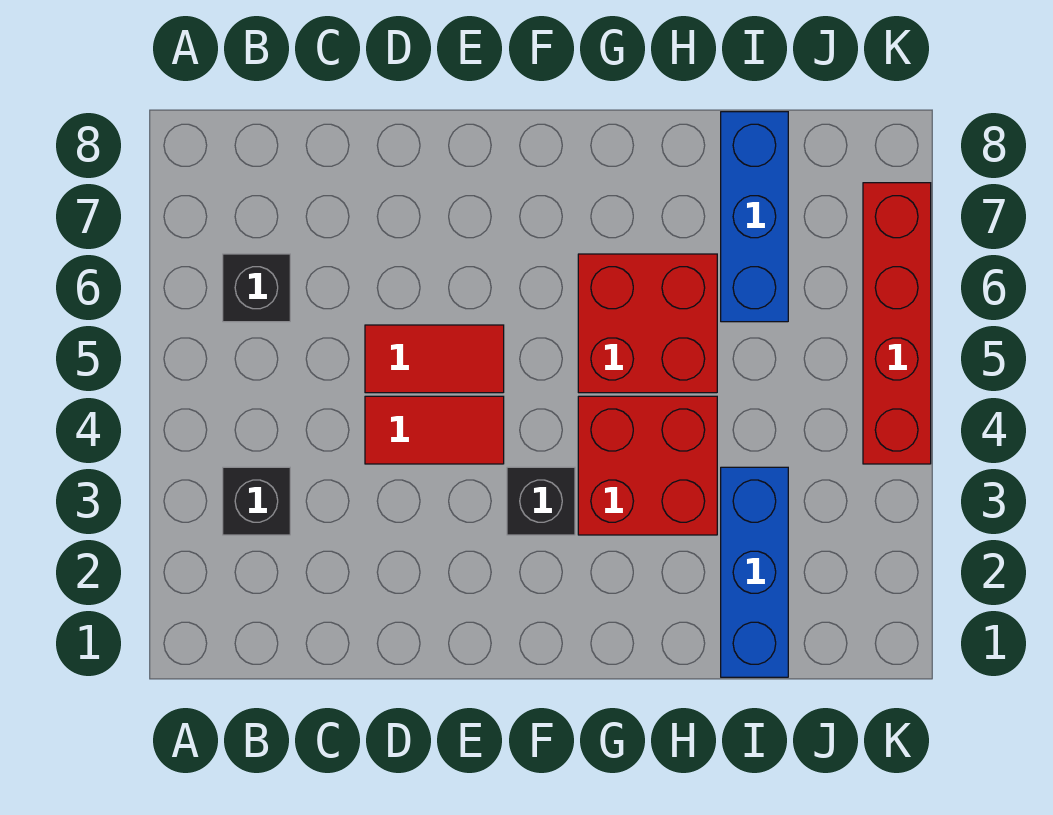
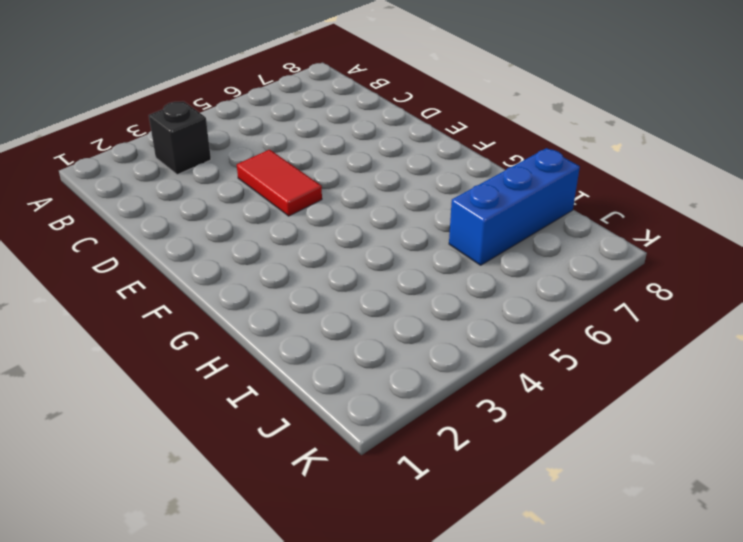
none -> black 1x1 brick [223,254,290,322]
none -> red 1x2 tile [365,325,504,393]

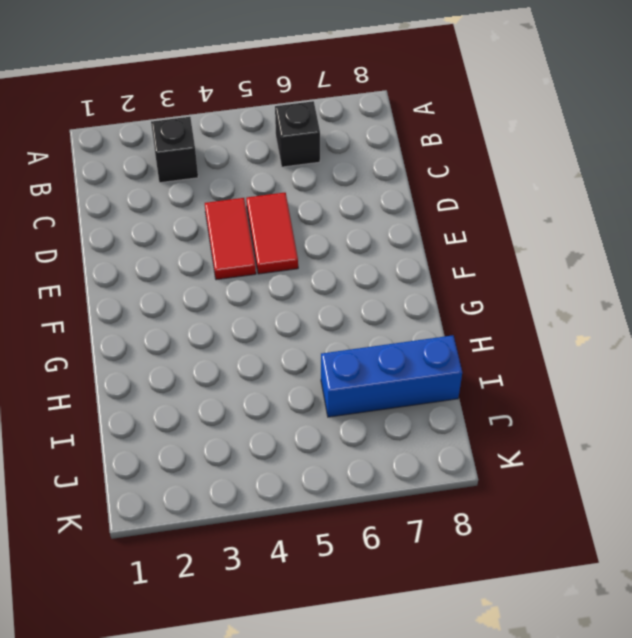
none -> black 1x1 brick [507,467,575,535]
none -> red 2x2 brick [578,396,717,535]

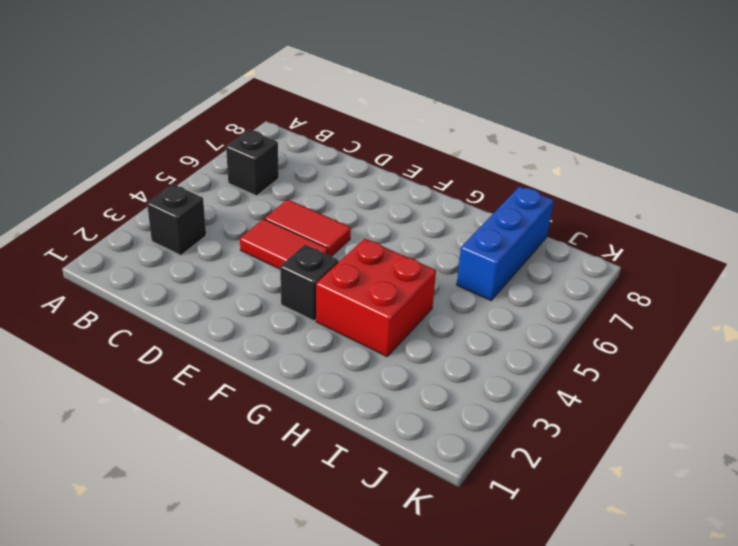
none -> red 2x2 brick [578,254,717,393]
none -> blue 1x3 brick [721,467,788,677]

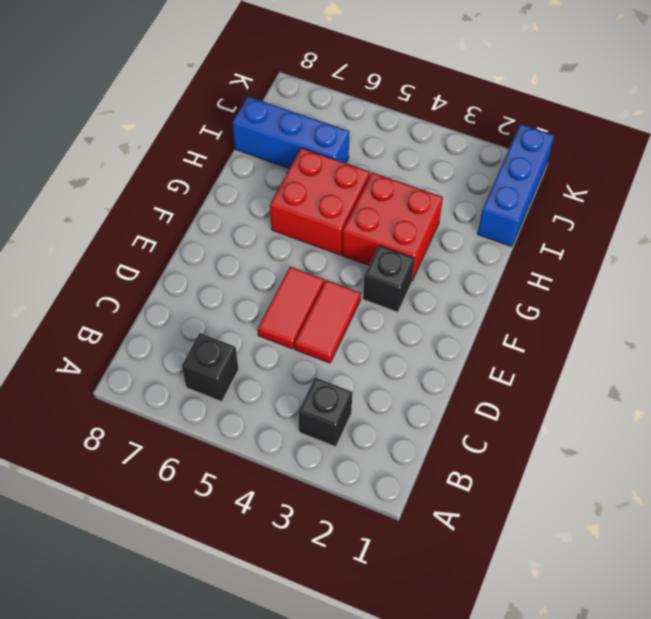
blue 1x3 brick [478,124,554,247] -> blue 1x3 brick turned to [721,467,788,677]
none -> red 1x4 brick [863,183,931,464]

